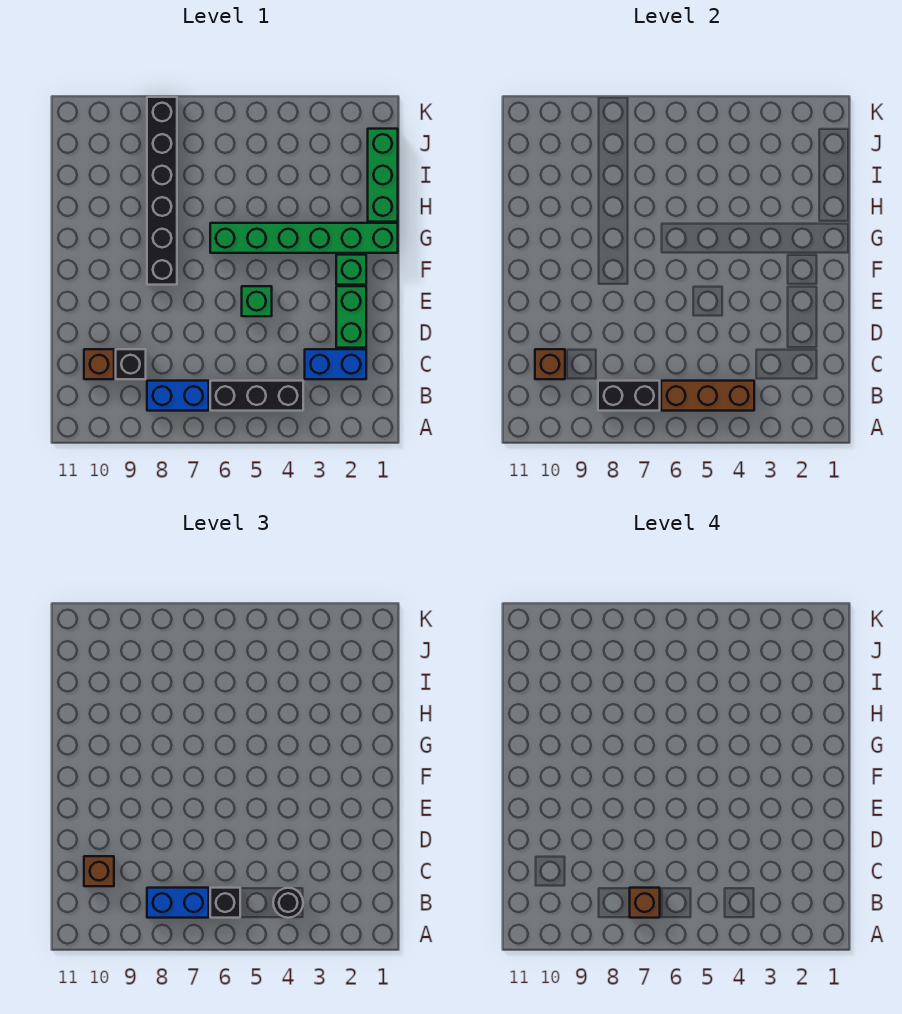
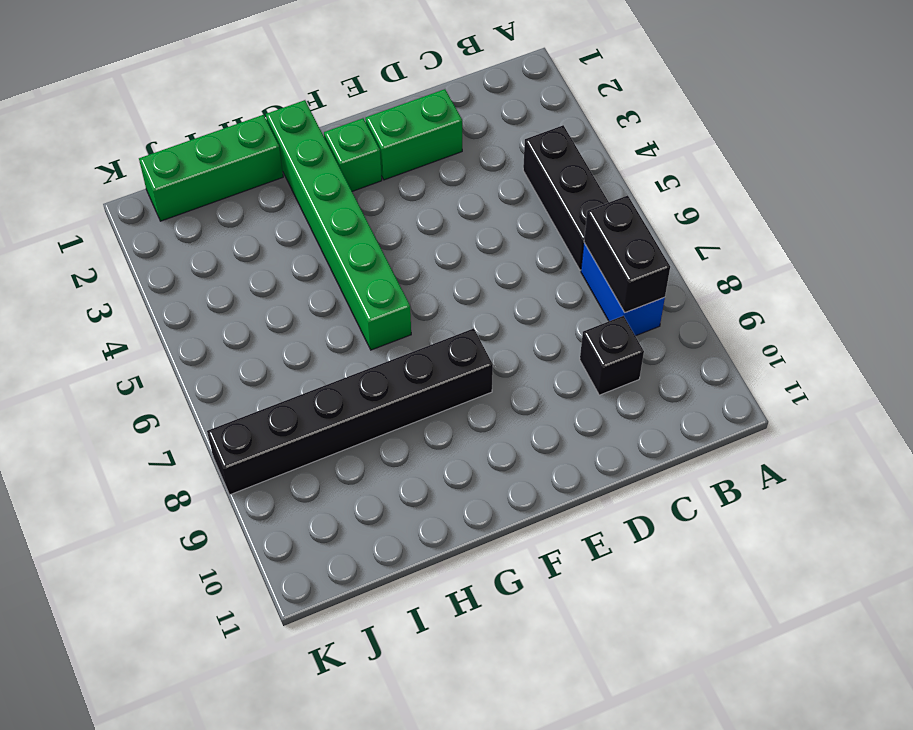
none -> blue 1x2 brick [305,349,366,379]
none -> brown 1x1 brick [84,349,114,379]
none -> green 1x1 brick [242,286,272,316]

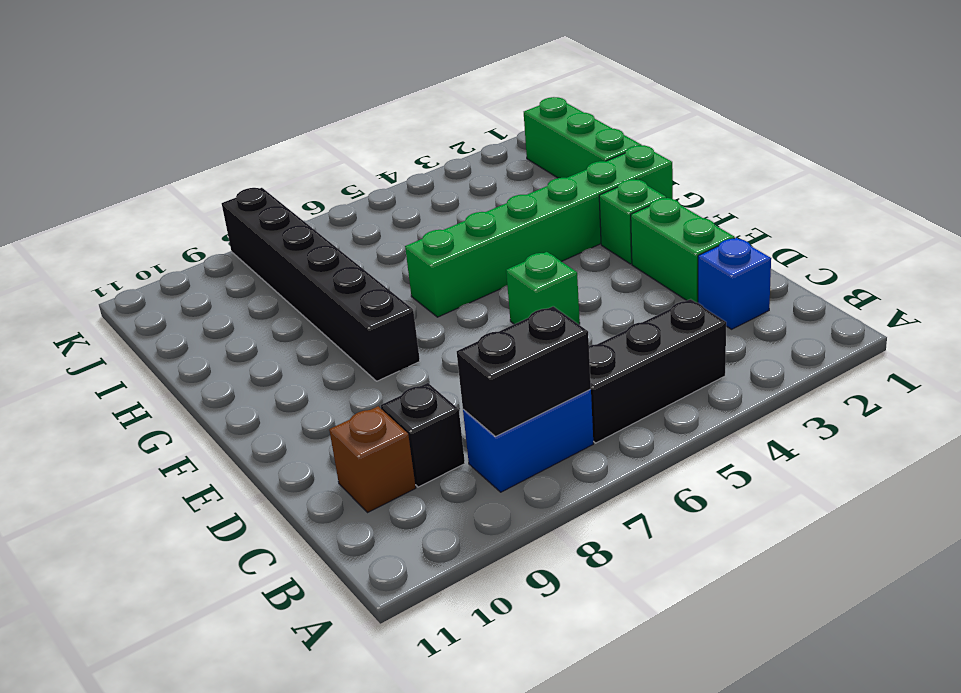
blue 1x1 brick [698,238,771,329] -> blue 1x2 brick [305,349,366,379]
none -> brown 1x3 brick [661,381,754,411]
none -> brown 1x1 brick [535,349,565,379]
none -> black 1x1 round brick [273,888,303,918]

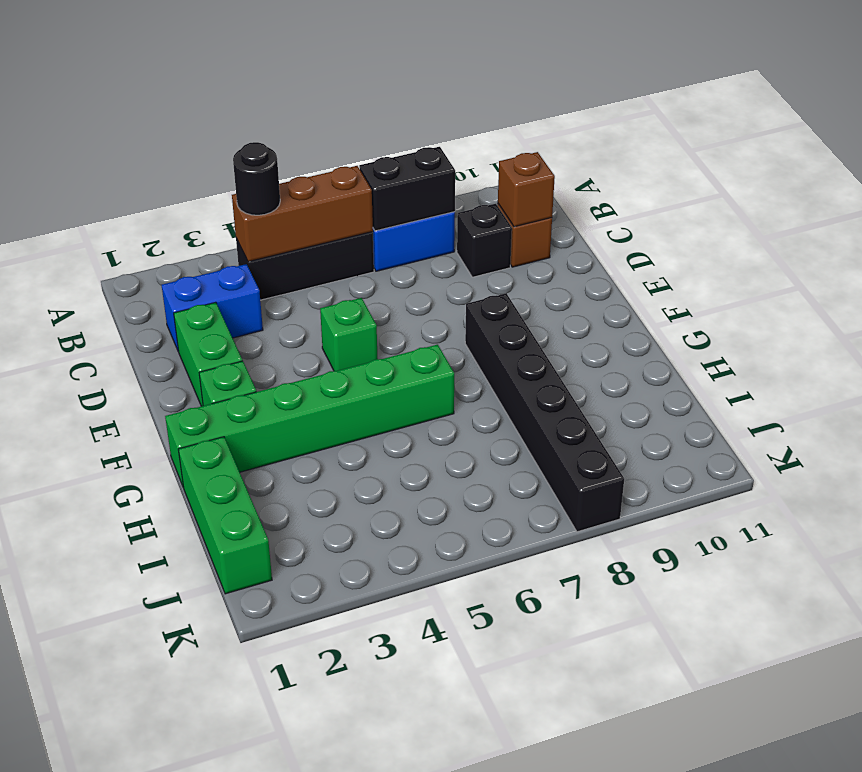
none -> black 1x1 brick [210,888,240,918]
none -> blue 1x2 brick [147,888,209,918]
none -> brown 1x1 brick [84,856,114,886]

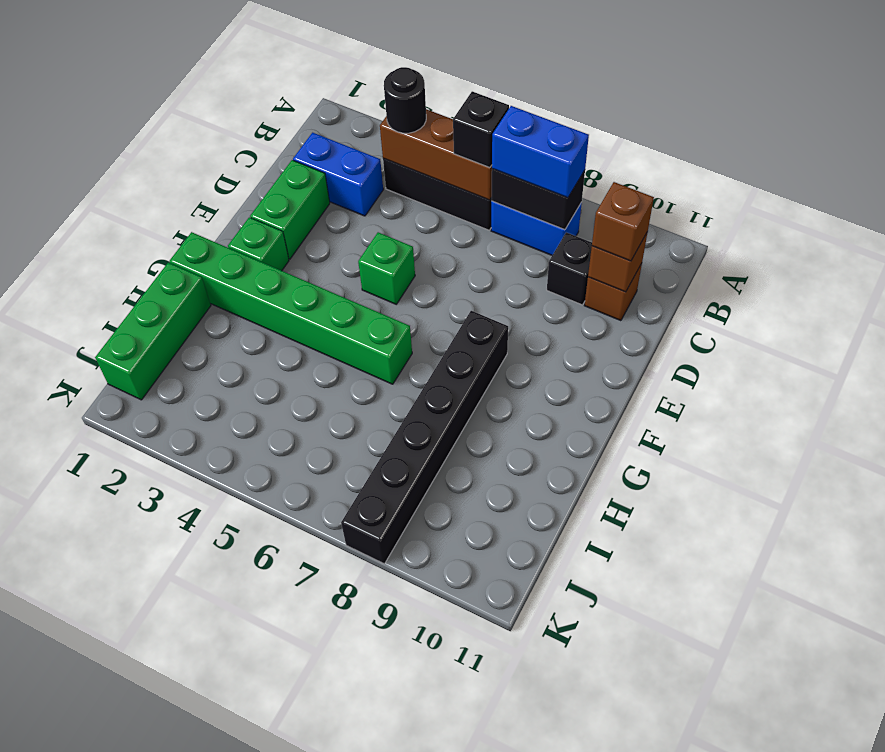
none -> brown 1x1 brick [630,888,660,918]

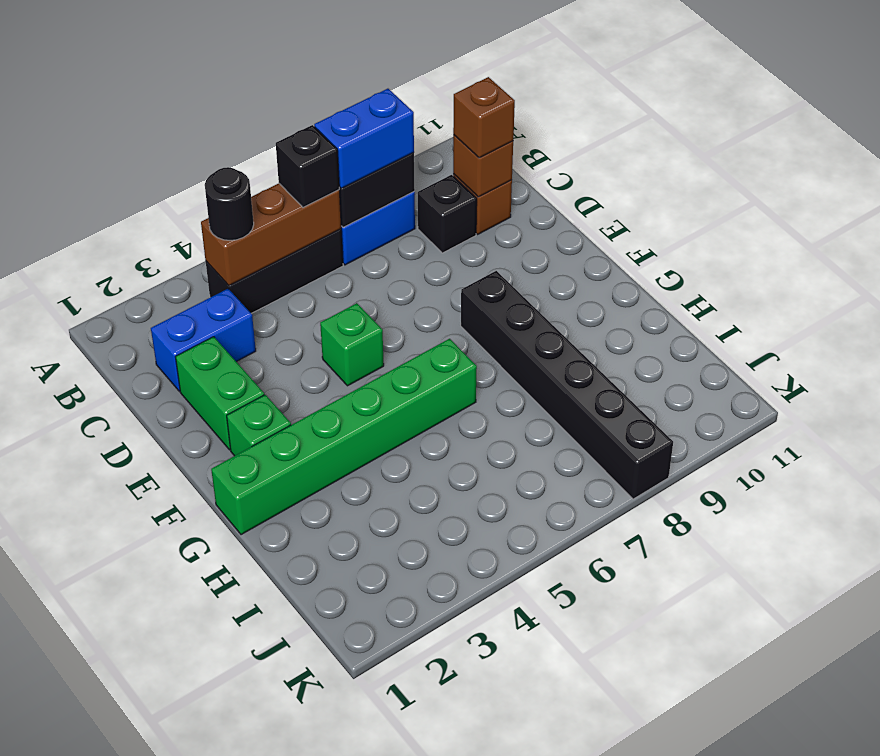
none -> green 1x3 brick [368,129,398,222]
none -> brown 1x1 brick [630,888,660,918]

